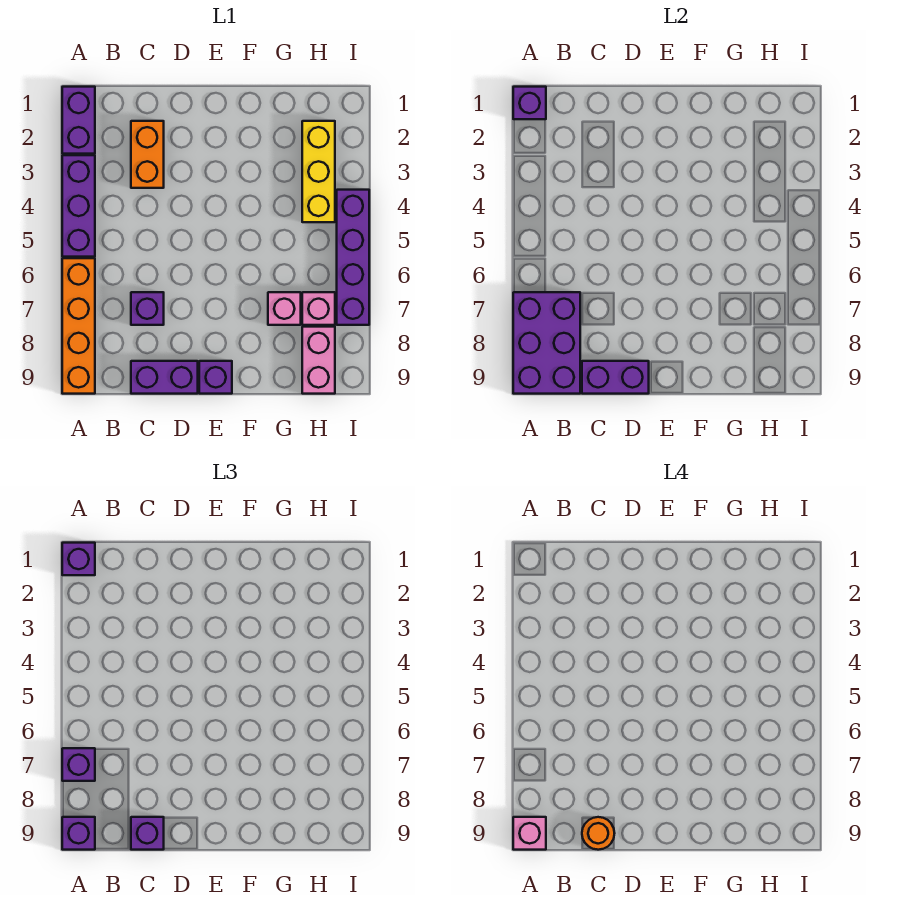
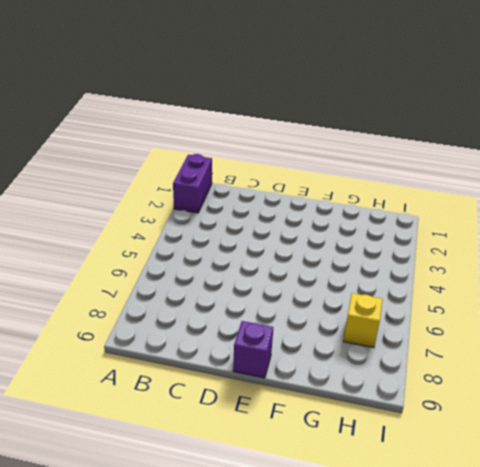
yellow 1x1 brick [343,293,383,347] -> pink 1x1 brick [302,292,335,325]
none -> purple 1x3 brick [62,155,95,257]
none -> orange 1x4 brick [62,258,95,394]
none -> orange 1x2 brick [131,121,164,188]

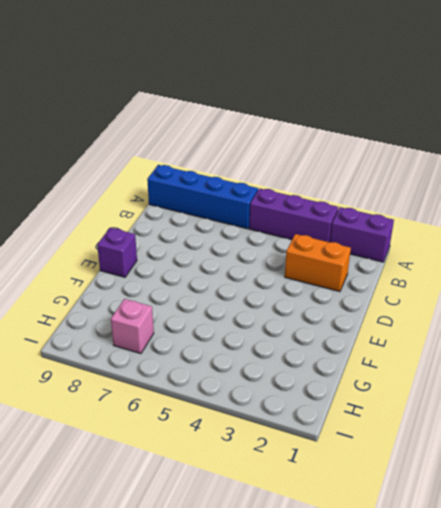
blue 1x4 brick [147,165,258,229] -> orange 1x4 brick [62,258,95,394]
none -> purple 1x1 brick [131,292,164,325]
none -> purple 1x2 brick [131,361,198,394]
none -> pink 1x1 brick [268,292,301,325]

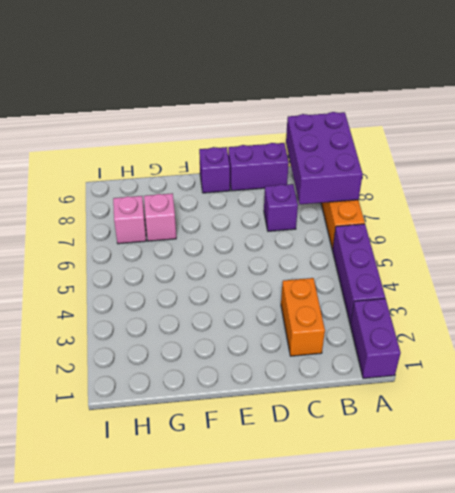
none -> yellow 1x3 brick [302,121,335,222]
none -> pink 1x2 brick [302,327,335,394]
none -> purple 1x4 brick [337,190,369,325]

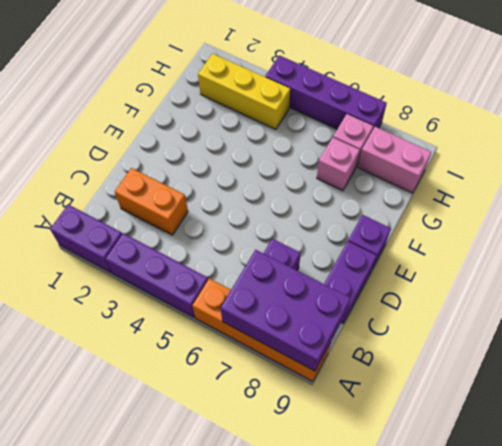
none -> purple 1x1 brick [513,87,546,119]
none -> purple 1x2 brick [582,361,649,394]
none -> purple 1x1 brick [62,543,95,575]

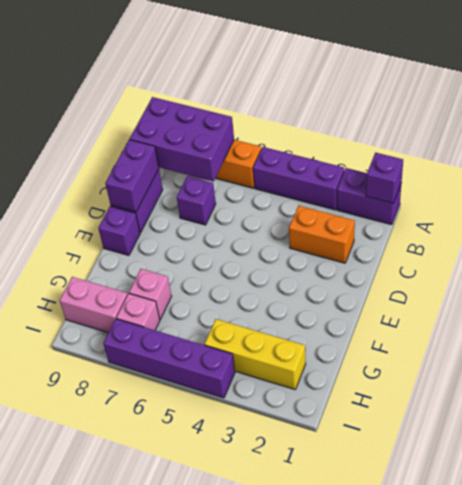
none -> purple 1x1 brick [62,543,95,575]
none -> purple 1x1 brick [62,748,95,781]
none -> purple 1x1 brick [62,817,95,850]

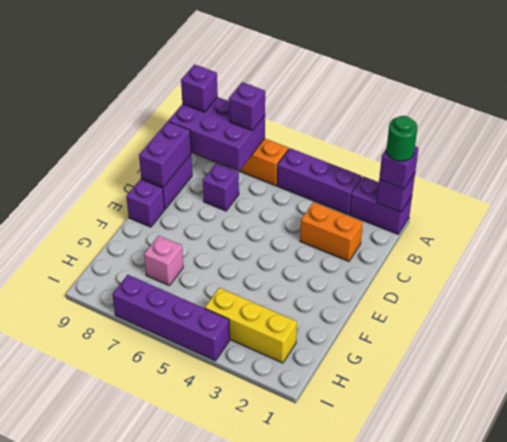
green 1x1 round brick [387,116,417,161] -> none
none -> pink 1x1 brick [302,292,335,325]
none -> pink 1x2 brick [302,327,335,394]
none -> purple 1x1 brick [131,817,164,850]

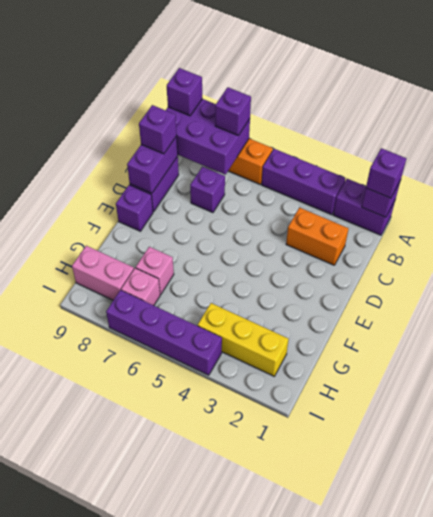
none -> pink 1x1 brick [513,817,546,850]
none -> orange 1x1 round brick [582,817,615,850]

